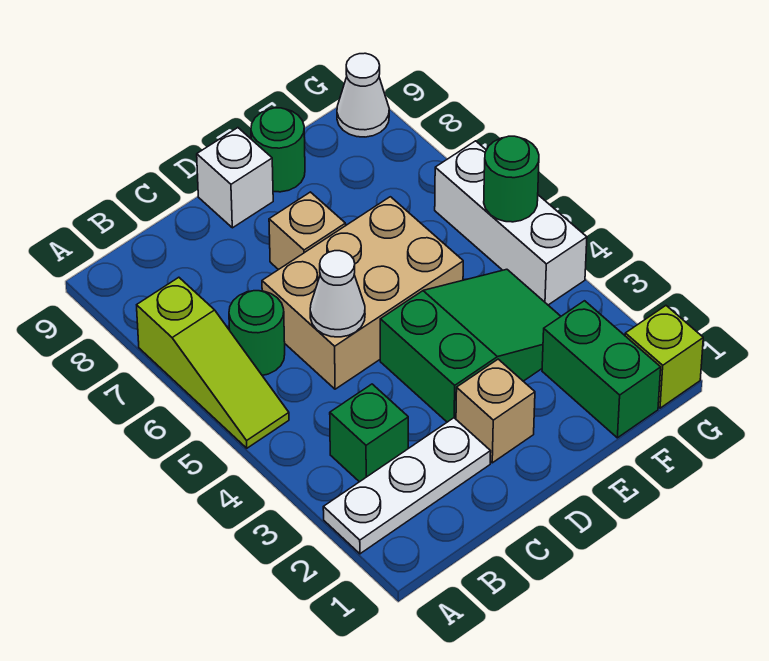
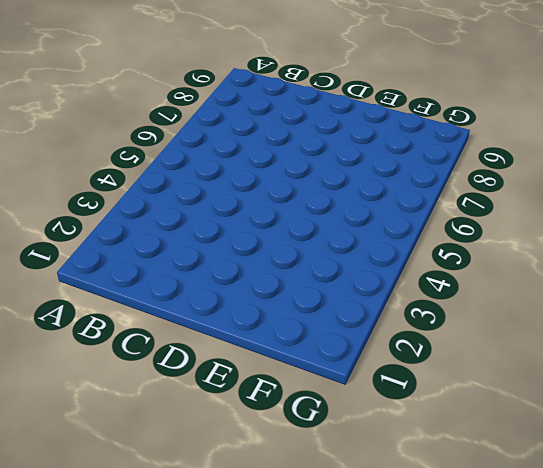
none -> white 1x3 plate [323,418,491,554]
none -> lime 1x3 slope [137,277,289,448]
none -> green 1x1 brick [330,384,408,482]

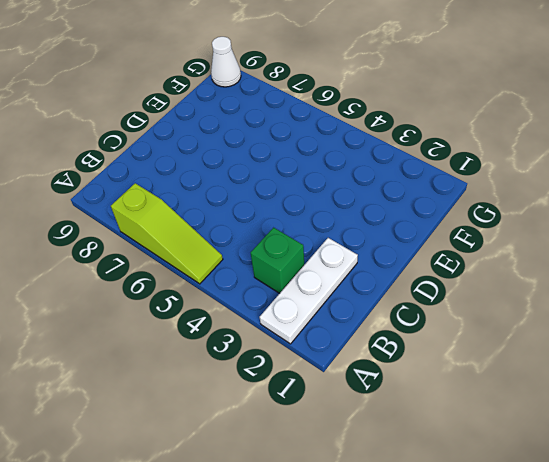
none -> green 1x1 round brick [229,291,285,375]
none -> tan 2x3 brick [262,197,463,389]
none -> tan 1x1 brick [456,359,535,463]

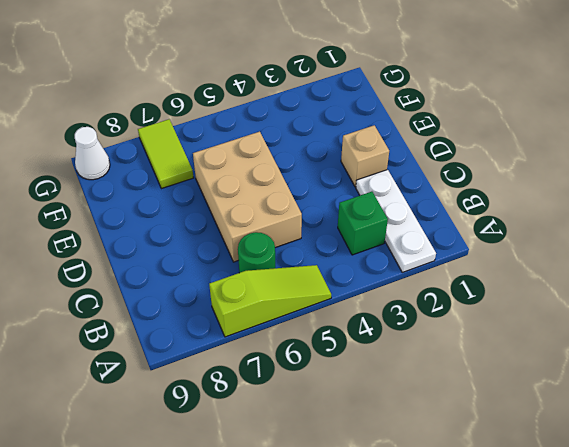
lime 1x2 tile [138,119,194,189] -> none
none -> green 2x3 slope [380,269,561,422]
none -> tan 1x1 brick [269,192,346,270]
none -> white 1x1 brick [197,128,273,228]

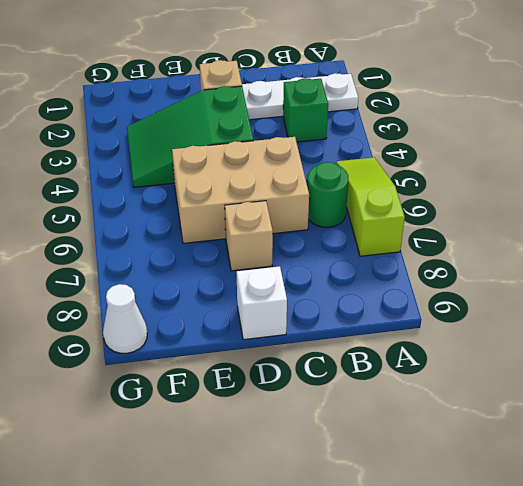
none -> green 1x1 round brick [251,108,305,192]
none -> green 1x2 brick [542,301,661,438]
none -> lime 1x1 brick [625,306,703,408]

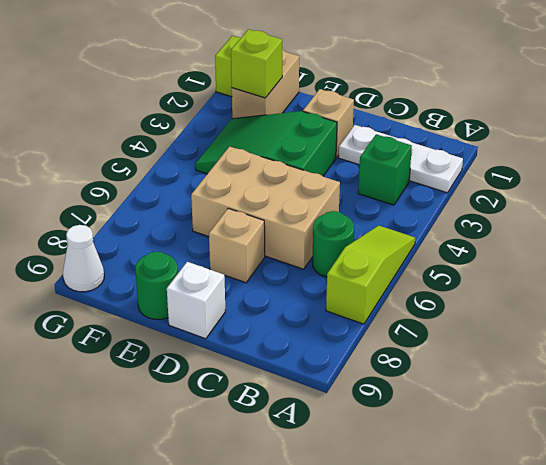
tan 1x2 brick [232,50,299,119] -> green 1x2 brick [542,301,661,438]
lime 1x1 brick [231,29,282,98] -> none
none -> white 1x3 brick [435,141,587,305]
none -> white 1x1 cone [310,251,365,337]
none -> green 1x1 round brick [484,136,539,222]

